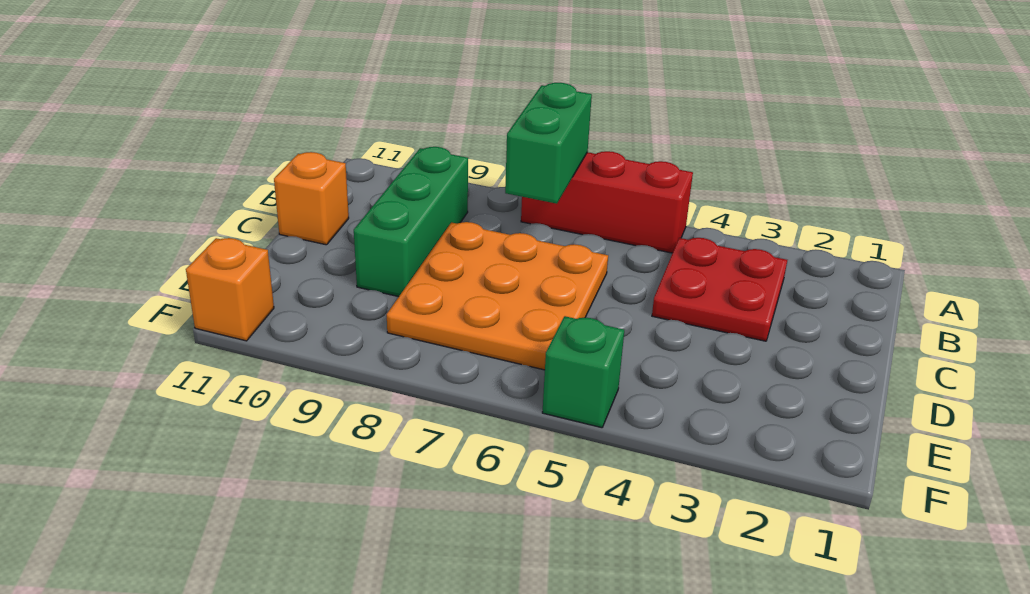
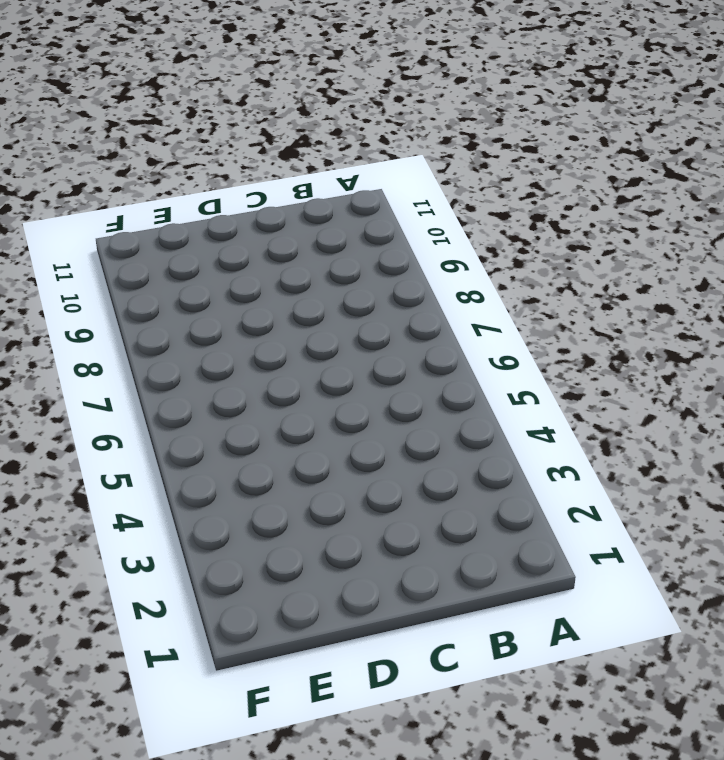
none -> red 1x3 brick [521,151,693,253]
none -> red 2x2 plate [652,238,787,341]

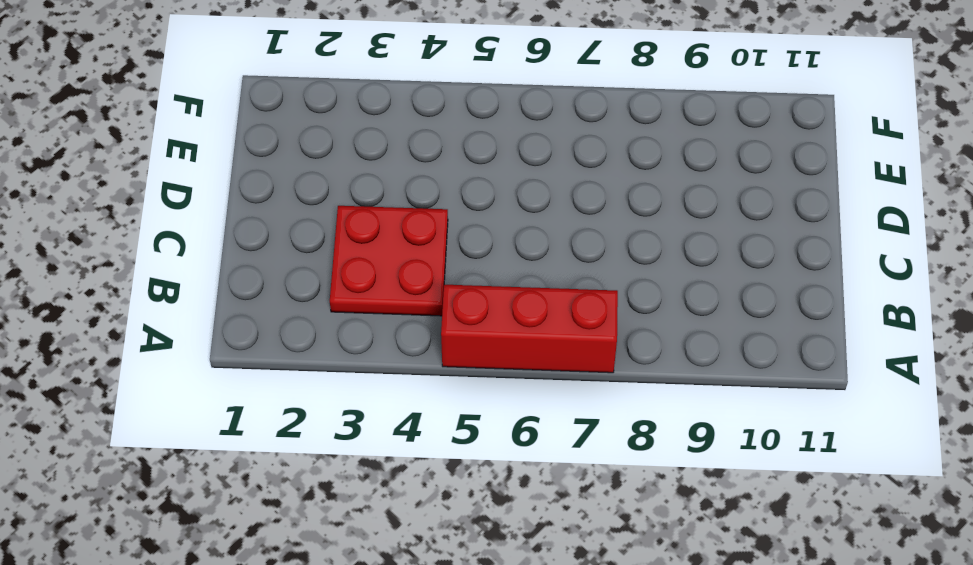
none -> green 1x3 brick [354,147,468,297]
none -> orange 3x3 plate [387,222,608,370]

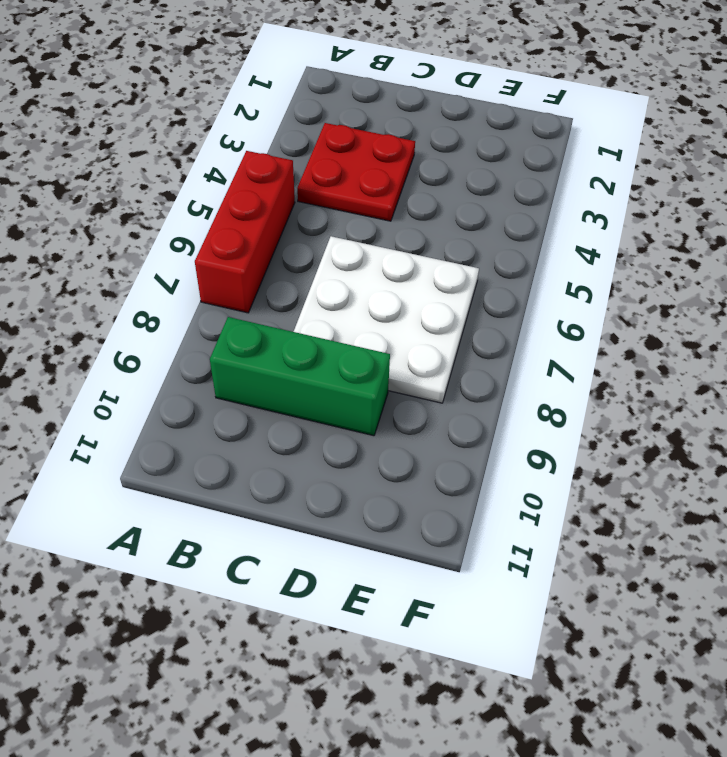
white 3x3 plate [294,236,479,403] -> orange 3x3 plate [387,222,608,370]
none -> orange 1x1 brick [274,152,349,245]
none -> green 1x1 brick [542,316,624,428]

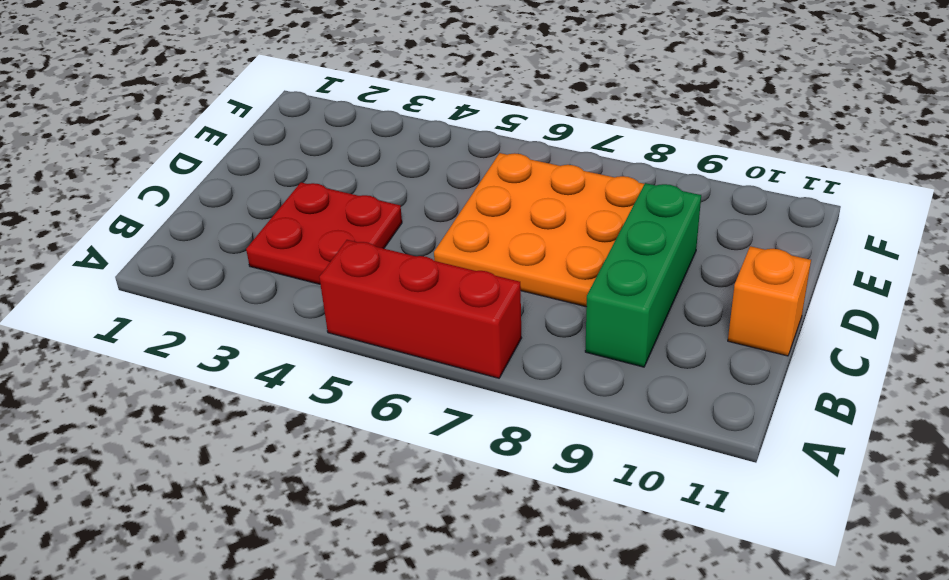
none -> green 1x1 brick [542,316,624,428]
none -> orange 1x1 brick [186,238,274,341]

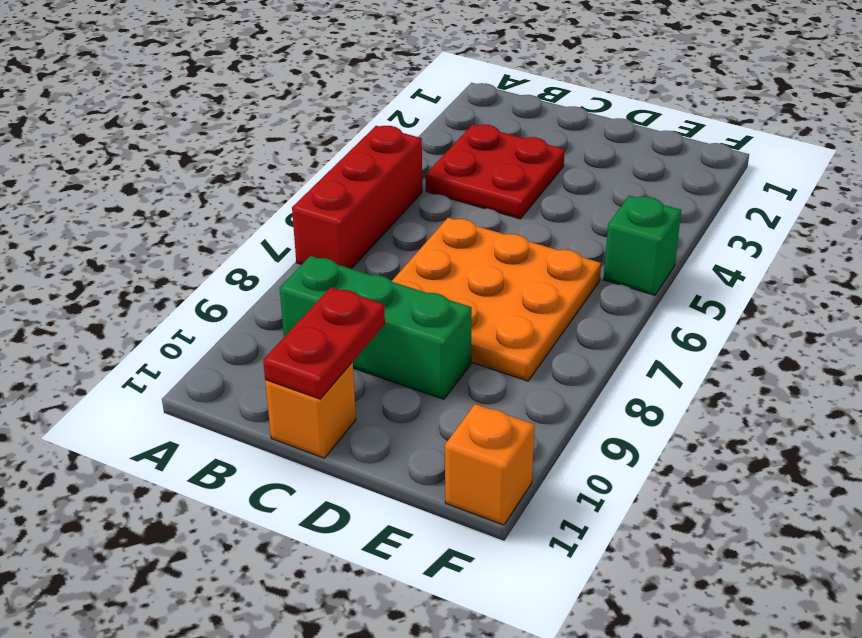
red 1x2 plate [263,287,385,399] -> none
none -> green 1x2 brick [505,83,592,204]

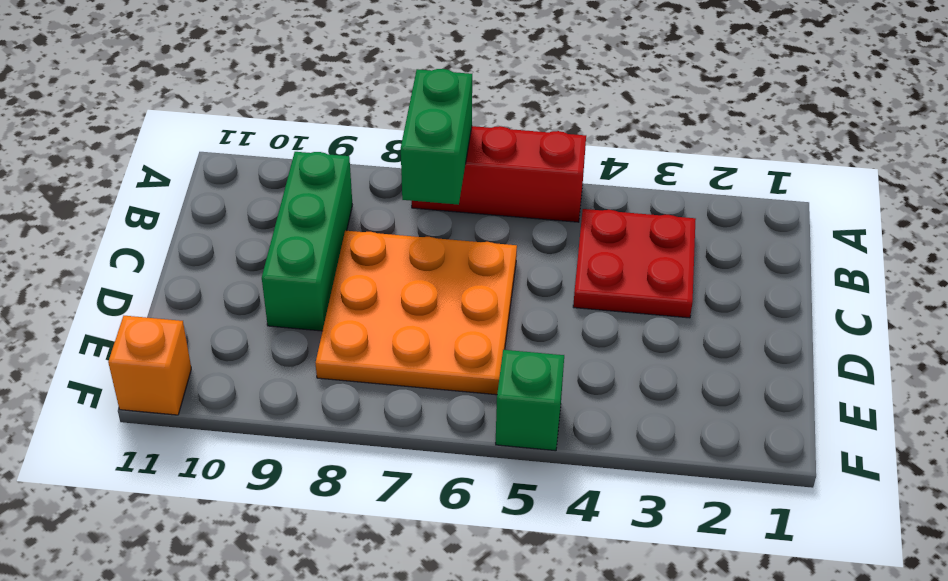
none -> orange 1x1 brick [274,152,349,245]

